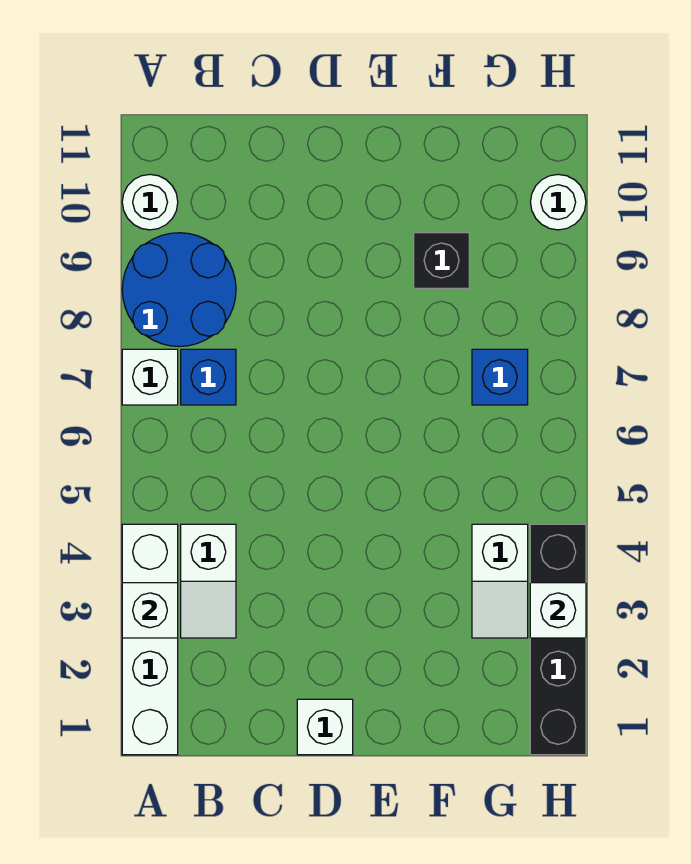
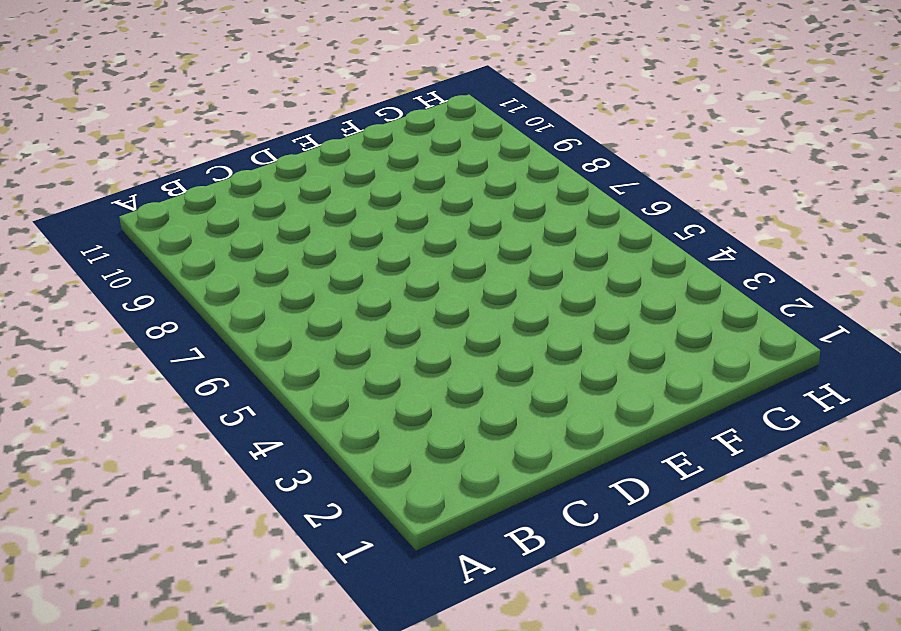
none -> white 1x4 brick [122,524,178,755]
none -> white 1x1 brick [122,349,178,405]
none -> blue 2x2 round brick [122,233,236,347]

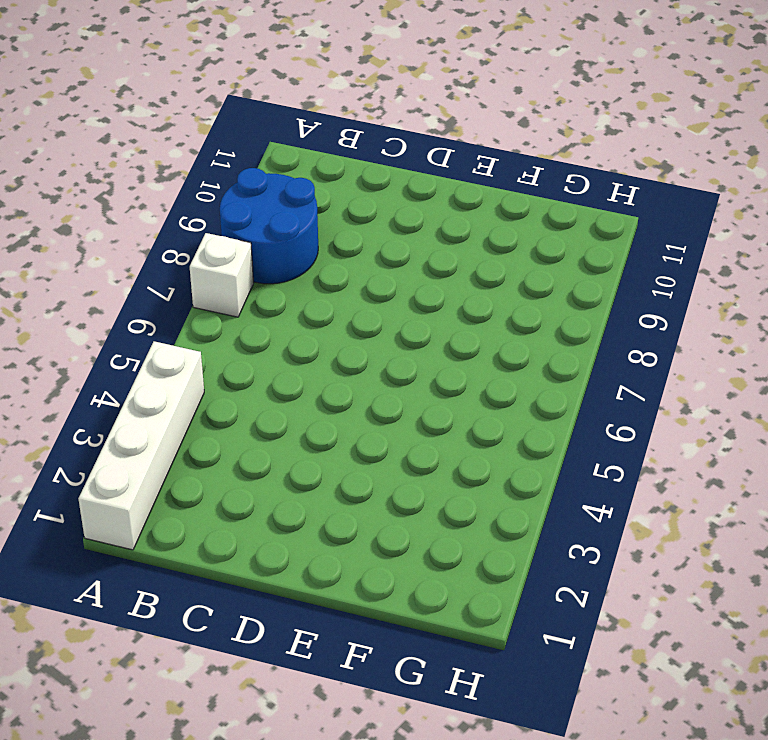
none -> white 1x1 round brick [122,174,178,230]
none -> white 1x2 slope [181,524,236,638]
none -> blue 1x1 brick [181,349,236,405]

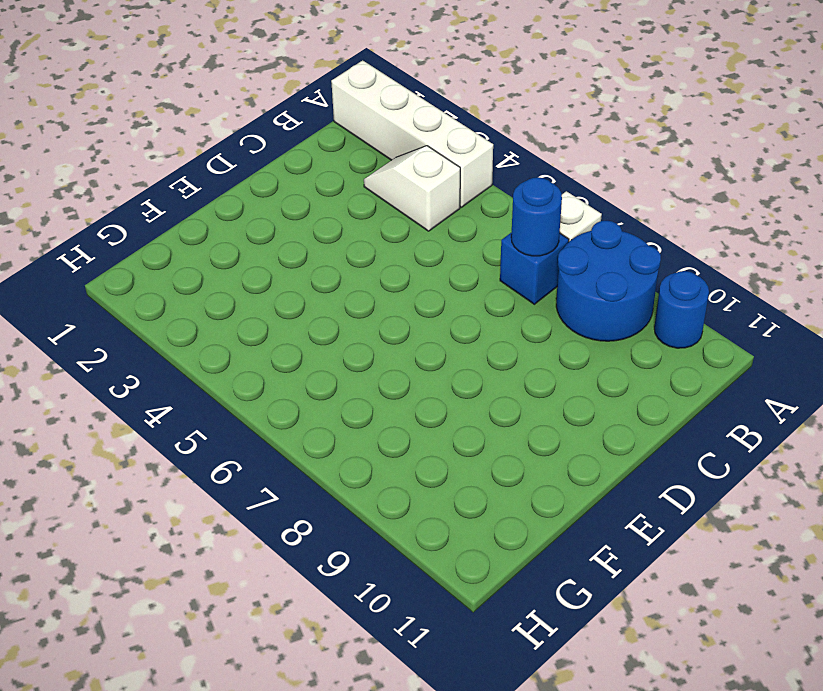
blue 1x1 round brick [654,271,709,348] -> white 1x1 round brick [122,174,178,230]
blue 1x1 round brick [511,177,562,256] -> none
none -> white 1x1 brick [297,699,353,755]
none -> black 1x1 brick [414,233,469,288]
none -> white 1x2 slope [472,524,528,638]

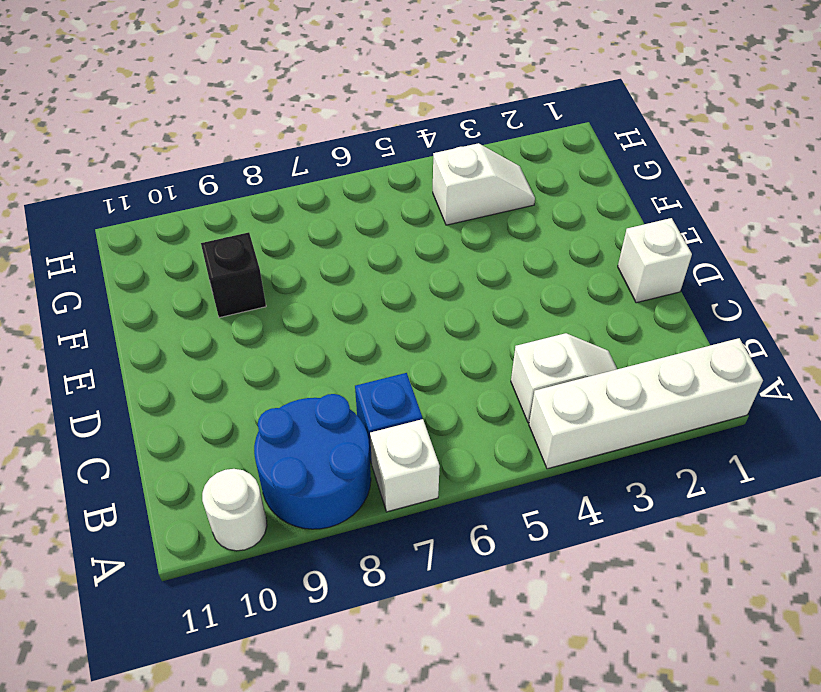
none -> blue 1x1 brick [472,349,528,405]
none -> black 1x4 brick [530,524,586,755]
none -> white 1x1 round brick [530,174,586,230]

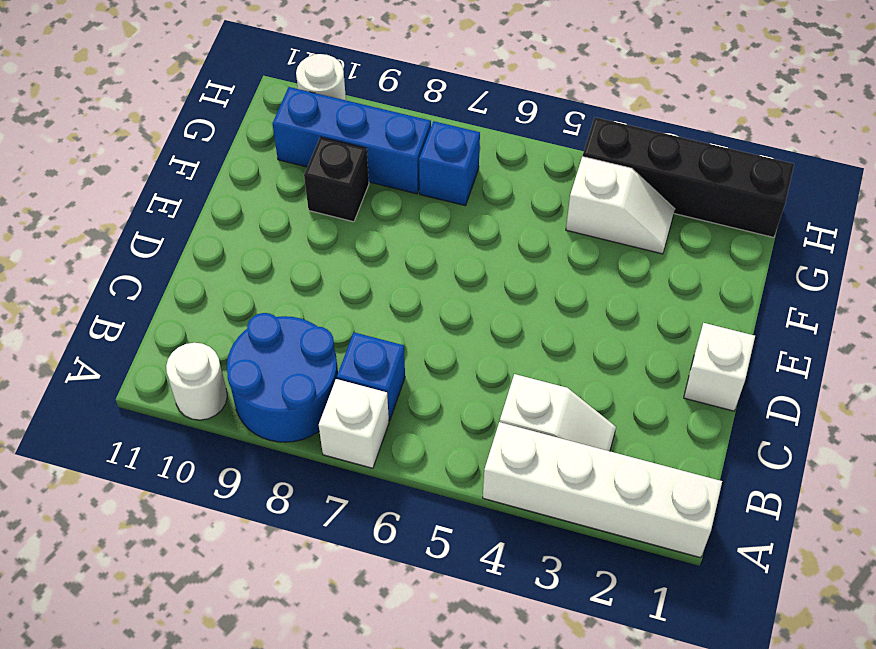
blue 1x3 brick [273,87,431,194] -> none
none -> white 1x1 brick [122,583,178,638]
none -> white 1x1 brick [530,583,586,638]

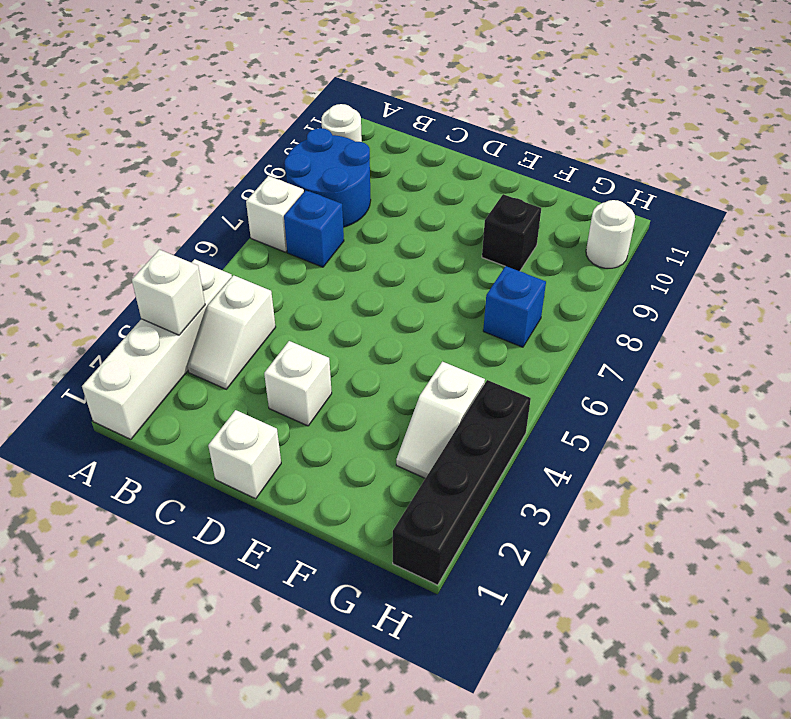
white 1x1 brick [264,341,332,426] -> white 1x1 brick moved to [530,583,586,638]

